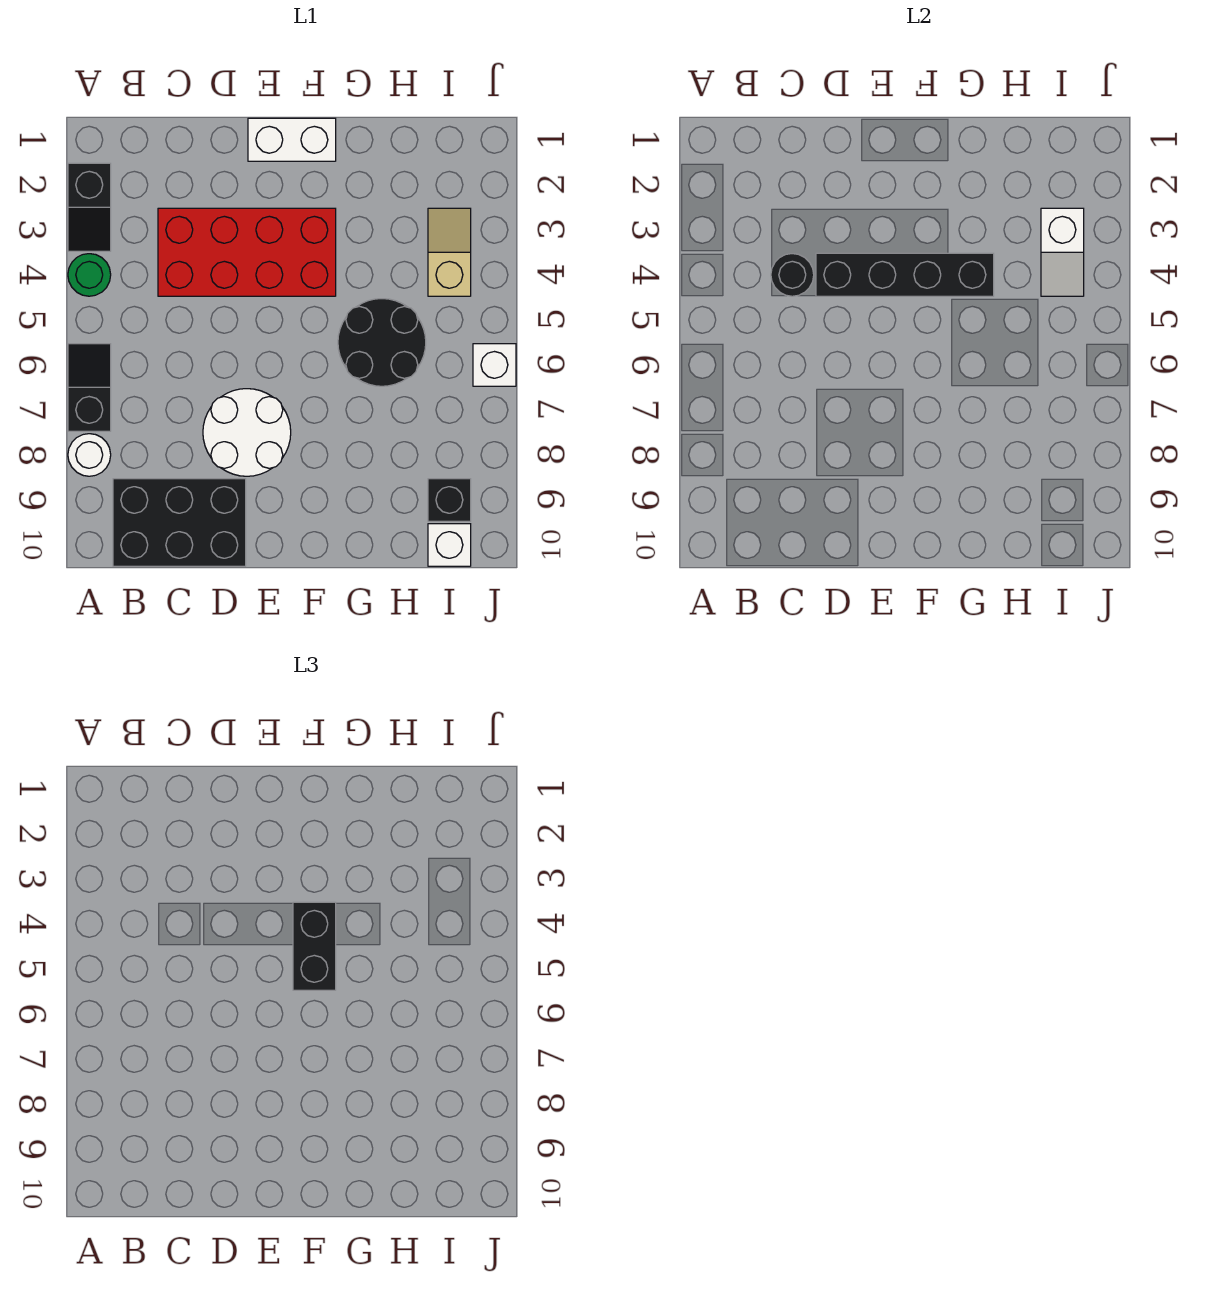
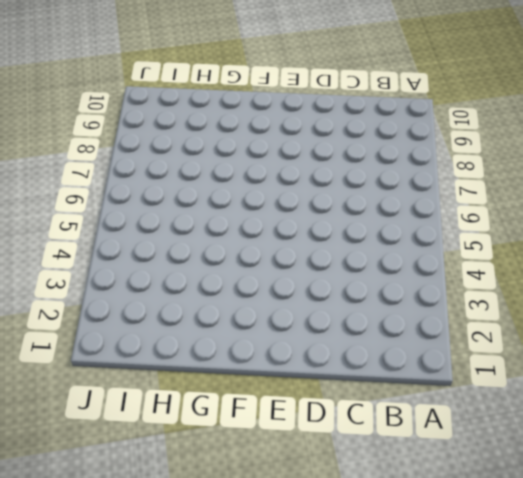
none -> black 1x2 slope [68,163,111,251]
none -> green 1x1 round brick [68,254,111,296]
none -> black 1x2 slope [68,344,111,431]

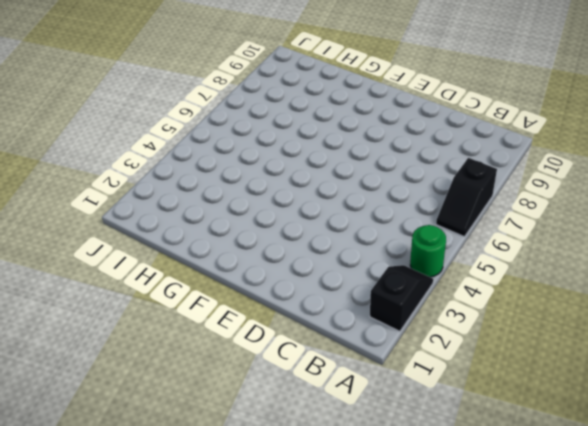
none -> white 1x1 round brick [68,434,111,476]
none -> black 2x3 brick [113,479,246,566]
none -> red 2x4 brick [158,208,336,296]

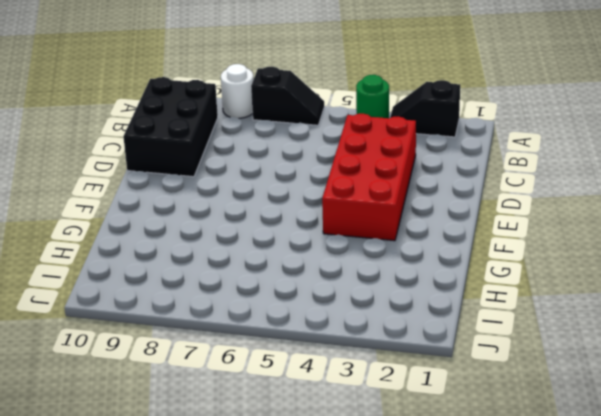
none -> white 2x2 round brick [203,389,291,476]
none -> white 1x2 brick [248,118,336,161]
none -> black 2x2 round brick [338,299,426,386]

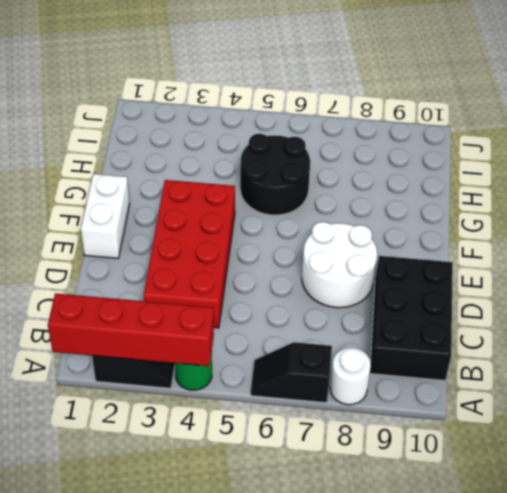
red 1x4 brick [48,293,214,366] -> none
none -> tan 1x2 slope [428,208,471,296]
none -> black 1x1 brick [428,479,471,521]
none -> white 1x1 brick [428,524,471,566]

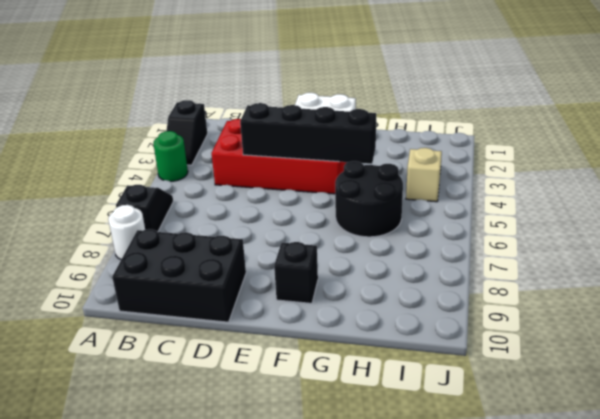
black 1x1 brick [274,242,318,303] -> black 1x1 brick moved to [428,479,471,521]
none -> white 2x2 round brick [203,389,291,476]
none -> white 1x1 brick [428,524,471,566]
none -> white 1x1 brick [473,344,516,386]

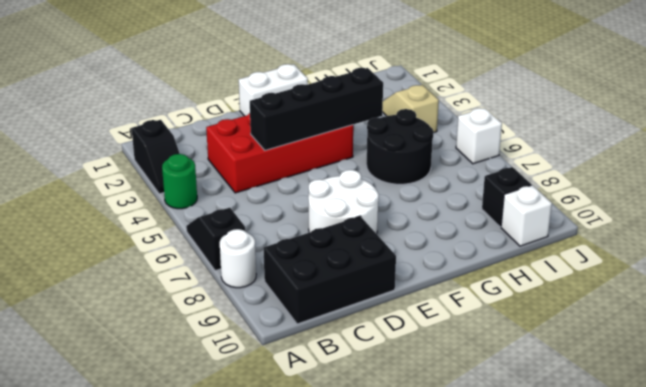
none -> black 1x1 round brick [771,254,814,296]
none -> white 1x2 slope [1041,208,1084,296]
none -> black 1x2 brick [293,902,336,990]

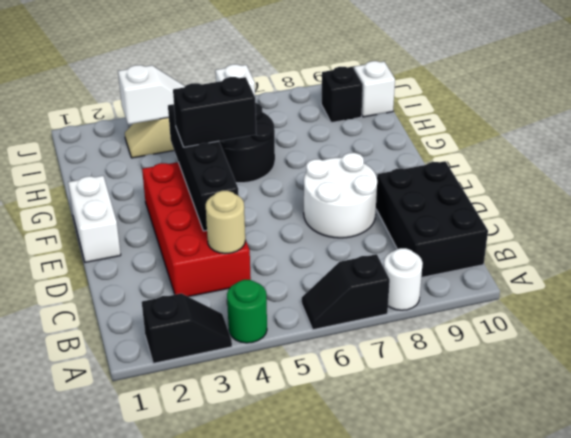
tan 1x1 round brick [206,191,245,254] -> black 1x1 round brick [771,254,814,296]

